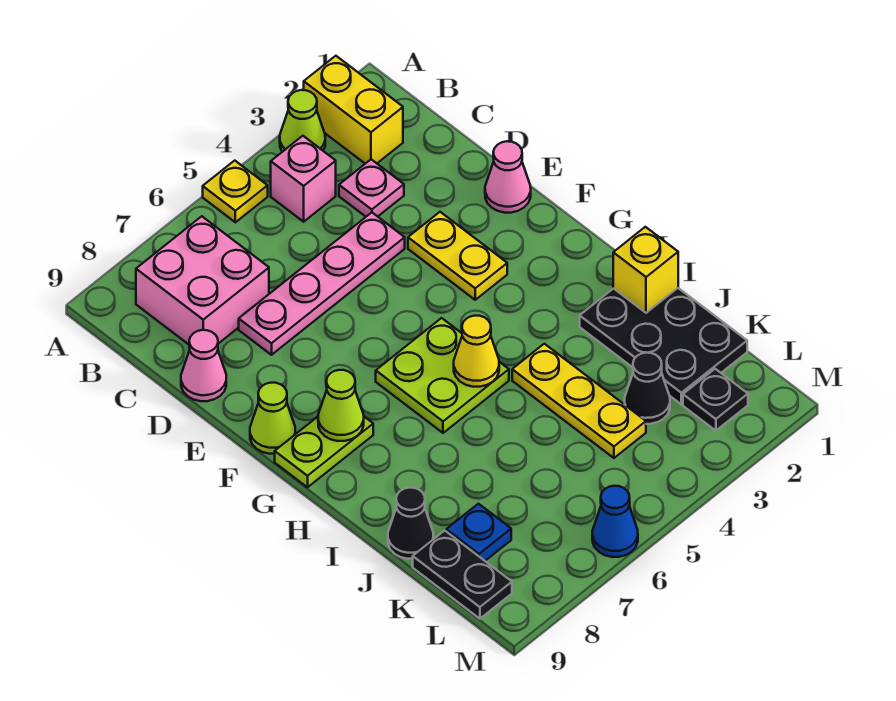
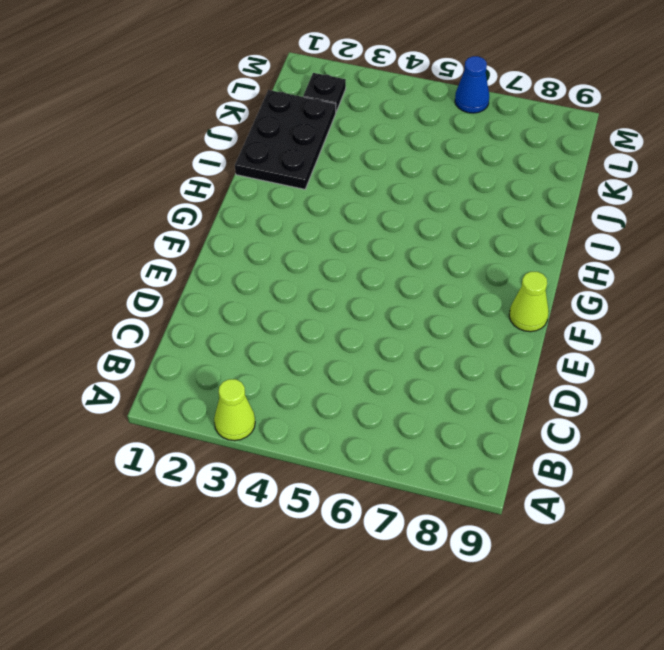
none -> yellow 1x2 brick [304,56,403,164]
none -> yellow 1x1 plate [203,161,268,222]
none -> pink 1x1 brick [271,136,336,222]

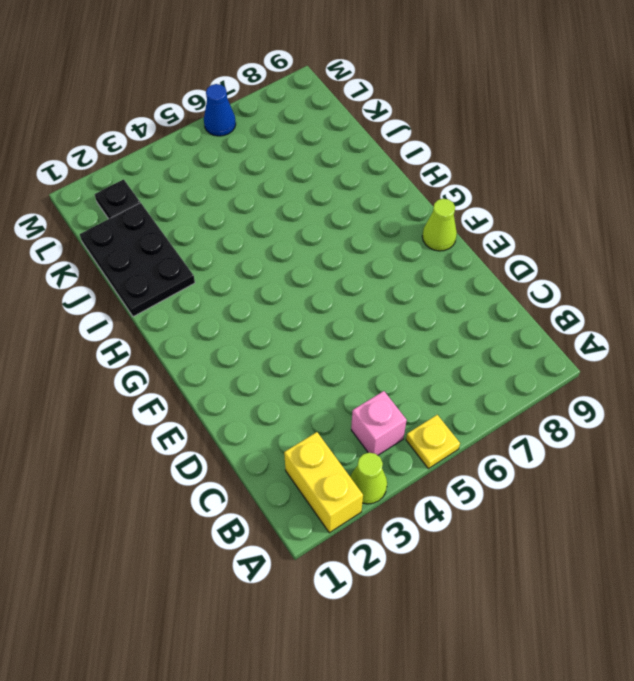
none -> pink 2x2 brick [136,216,269,344]
none -> pink 1x1 plate [339,159,404,217]
none -> pink 1x4 plate [239,213,405,355]

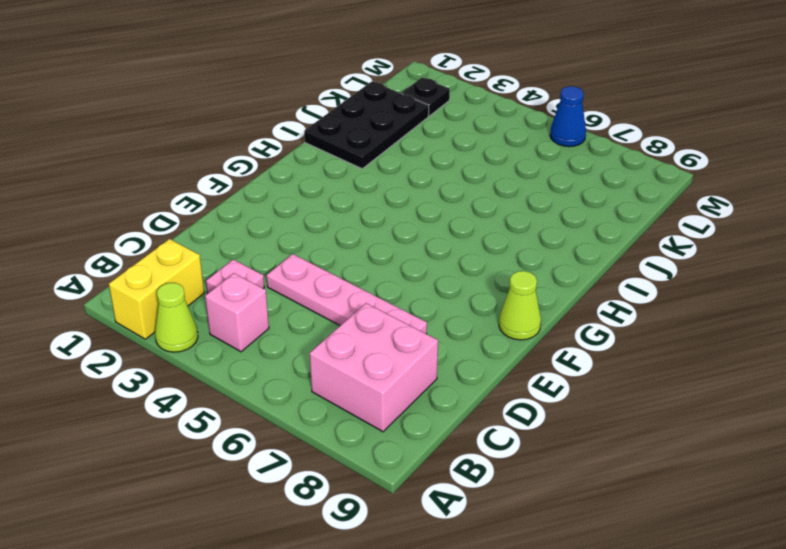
none -> yellow 1x1 plate [203,161,268,222]
none -> pink 1x1 cone [181,330,226,401]
none -> pink 1x1 cone [485,141,531,213]

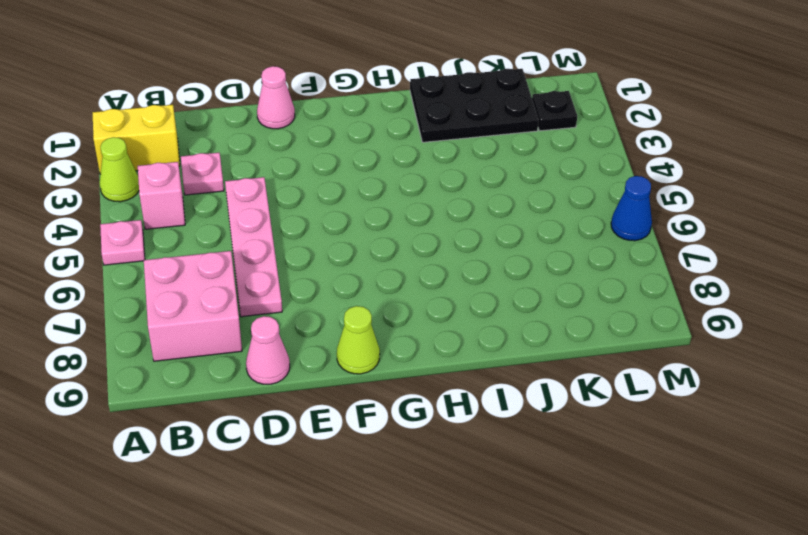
pink 1x1 plate [100,220,145,265] -> yellow 1x1 plate [203,161,268,222]
none -> yellow 1x2 plate [408,212,507,300]
none -> lime 2x2 plate [376,318,509,433]
none -> lime 1x2 plate [275,417,373,487]

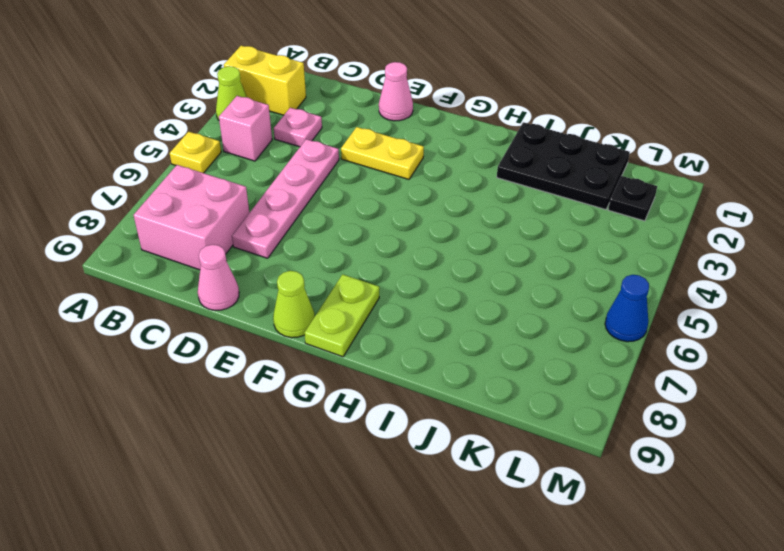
none -> lime 2x2 plate [376,318,509,433]
none -> yellow 1x3 plate [512,344,646,458]
none -> black 1x1 cone [388,488,433,559]

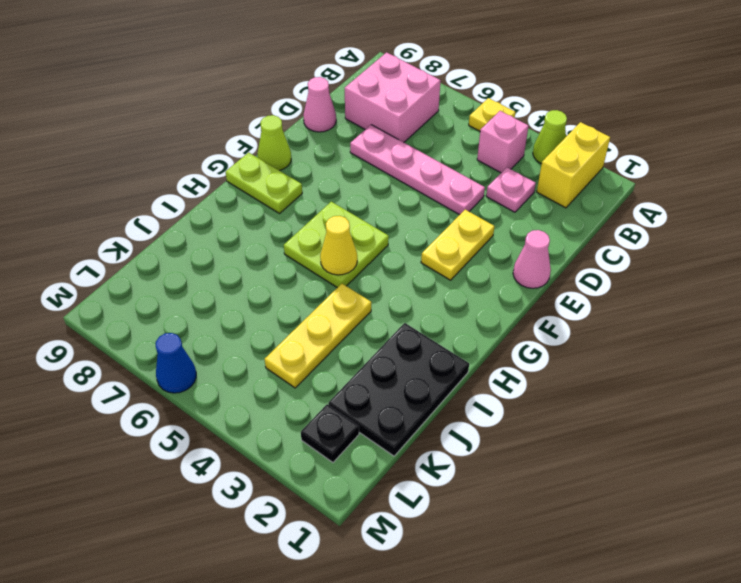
none -> black 1x1 cone [388,488,433,559]
none -> black 1x1 cone [625,353,670,424]
none -> blue 1x1 plate [446,504,511,561]

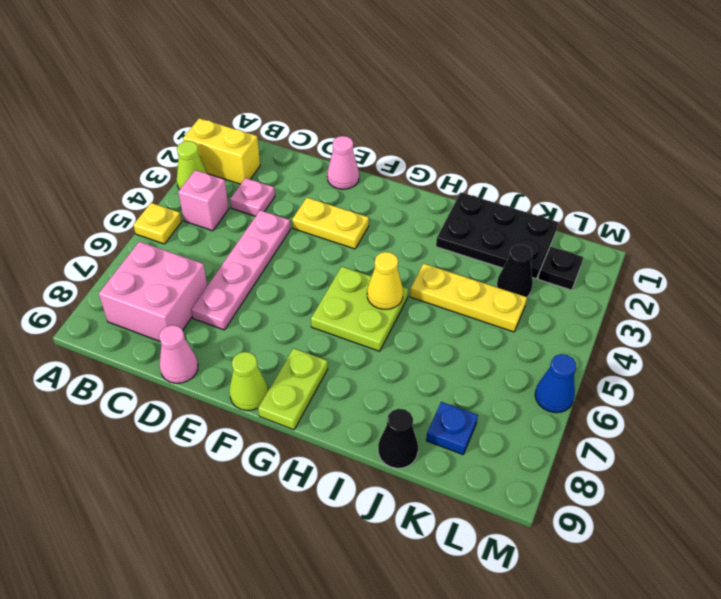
none -> black 1x2 plate [413,531,512,619]
none -> lime 1x1 cone [318,370,364,441]
none -> yellow 1x1 brick [613,227,678,313]

